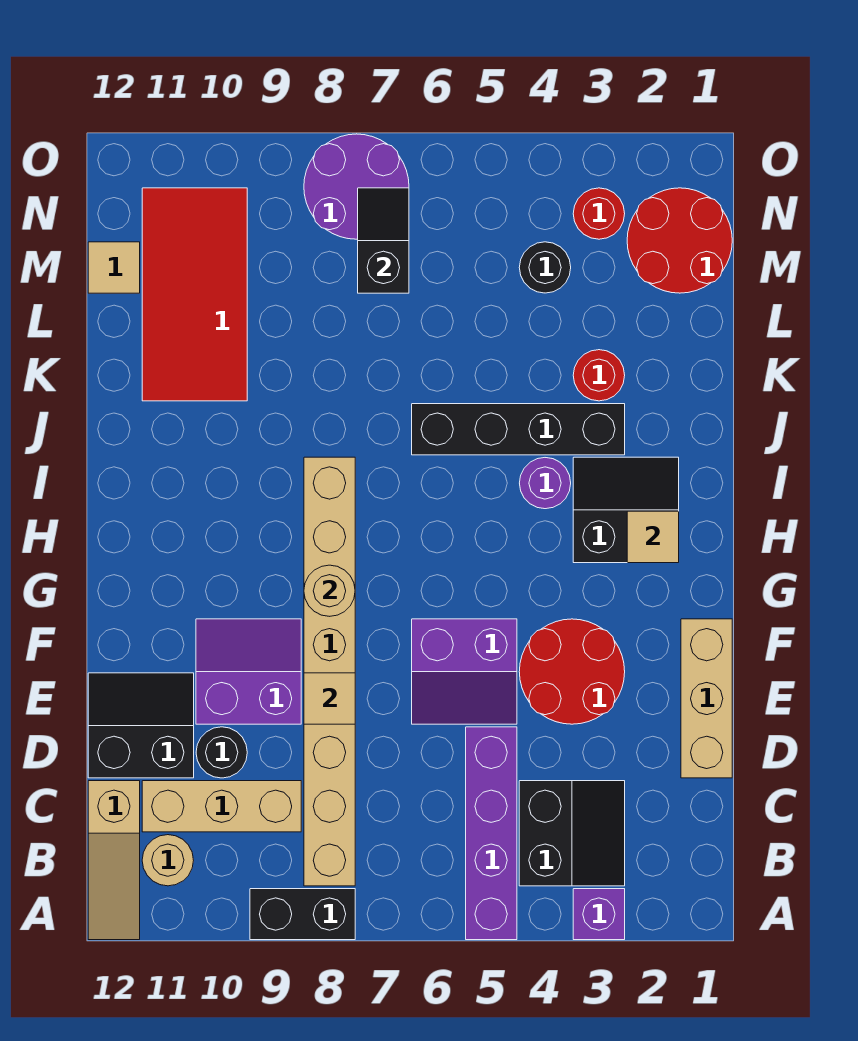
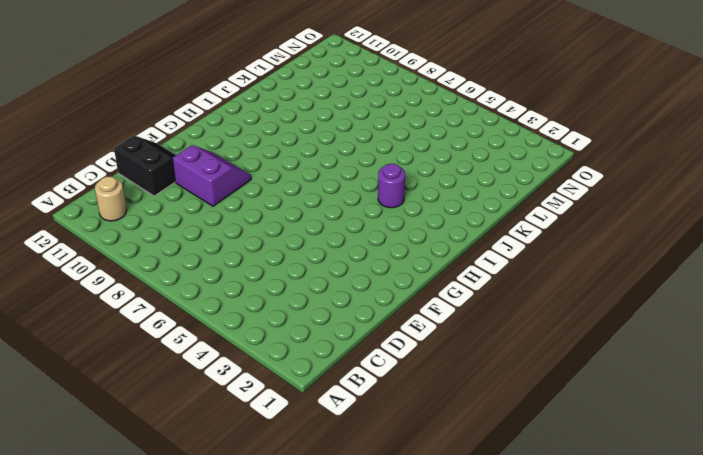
none -> purple 1x1 brick [573,889,625,940]
none -> purple 1x4 brick [466,727,517,940]
none -> black 1x2 brick [250,889,355,940]

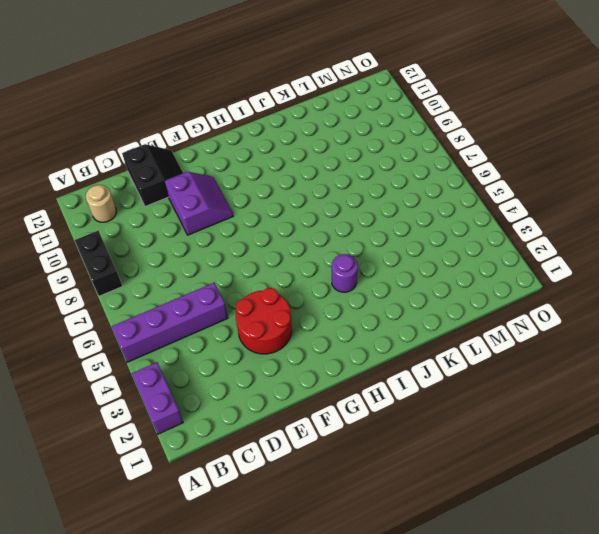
purple 1x2 brick [132,362,183,434] -> purple 1x1 brick [573,889,625,940]
none -> tan 1x3 slope [88,781,140,940]
none -> black 2x2 slope [519,781,625,886]
none -> tan 1x8 brick [304,457,355,886]

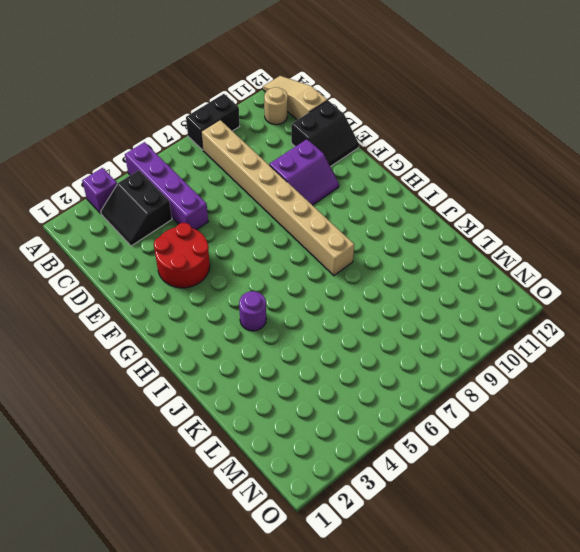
none -> tan 1x3 brick [142,781,301,832]
none -> tan 1x3 brick [681,619,732,778]
none -> black 1x1 round brick [196,727,247,778]

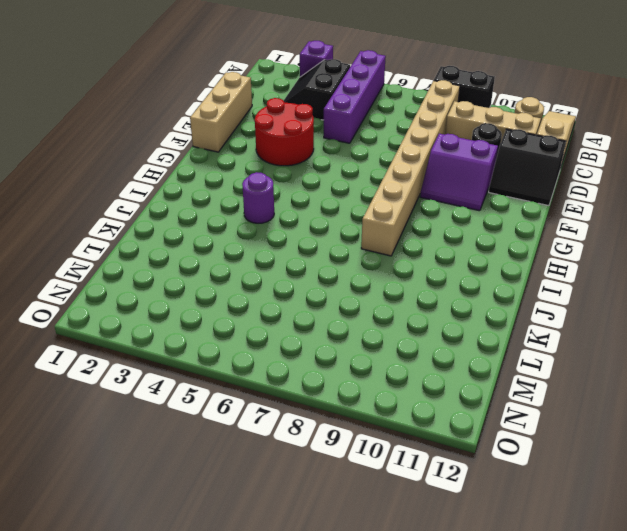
none -> purple 2x2 slope [412,619,517,724]
none -> black 2x2 slope [573,457,679,563]
none -> black 1x4 brick [412,404,625,455]

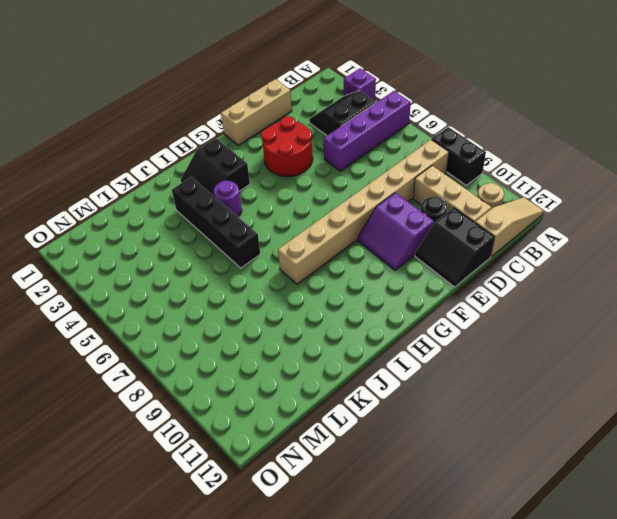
none -> purple 2x2 slope [412,619,517,724]
none -> red 1x1 round brick [573,350,625,401]
none -> red 2x4 tile [142,188,247,401]

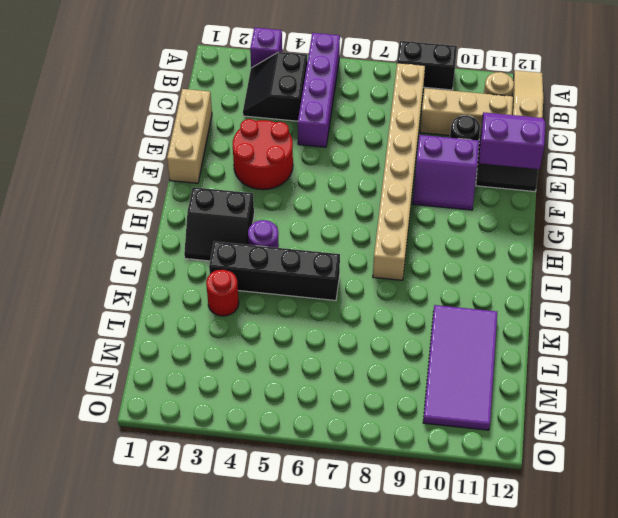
purple 2x2 slope [479,112,545,169] -> purple 2x2 slope moved to [412,619,517,724]
purple 2x4 tile [423,305,497,430] -> red 2x4 tile [142,188,247,401]
none -> red 2x2 round brick [627,188,732,293]
none -> black 1x1 round brick [519,242,571,293]
none -> tan 1x1 tile [88,242,140,293]

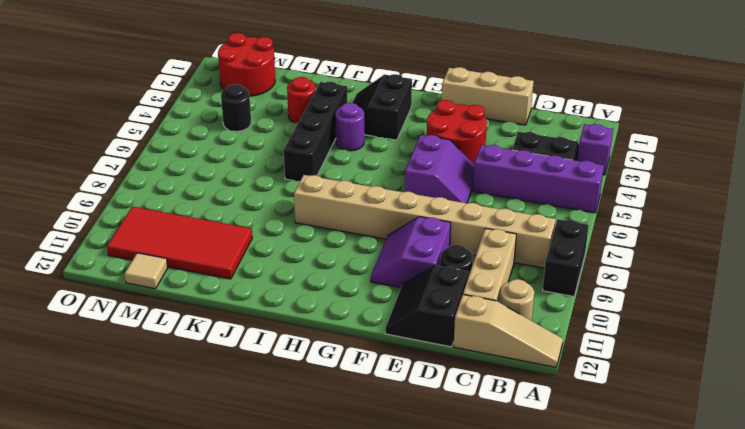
none -> red 1x1 round brick [573,188,625,239]
none -> purple 2x2 round brick [304,134,409,239]
none -> tan 1x1 tile [304,673,355,724]

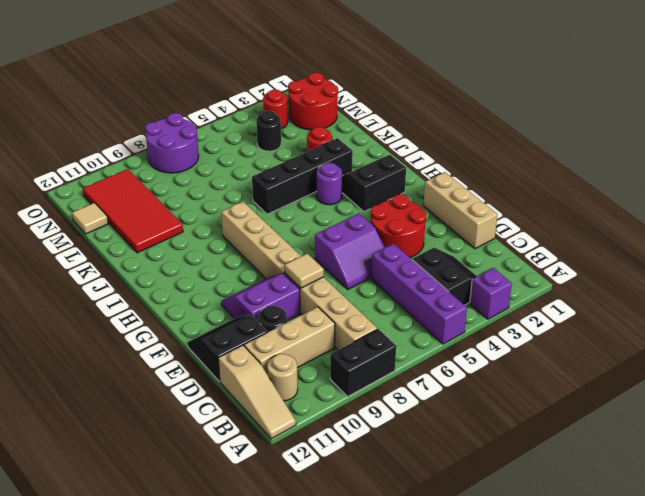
none -> tan 1x1 round brick [304,565,355,616]
none -> tan 1x1 tile [627,511,679,563]
none -> black 1x2 slope [358,188,409,293]

